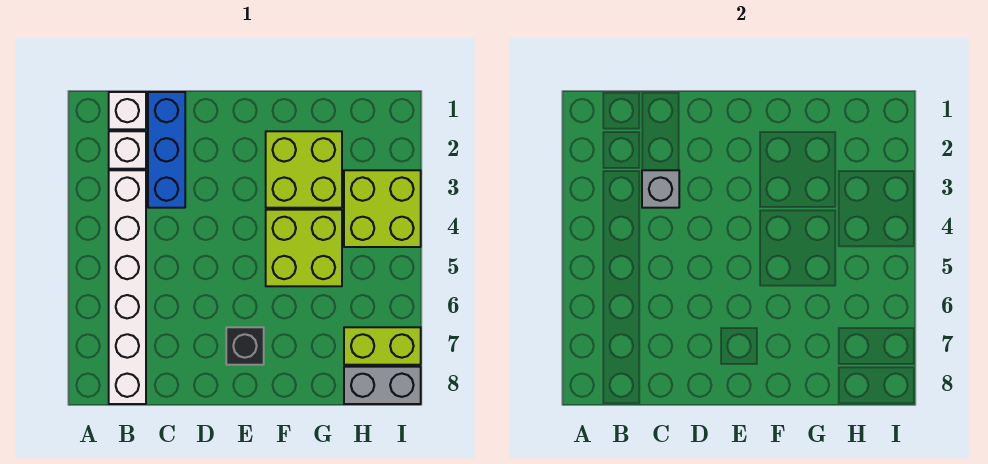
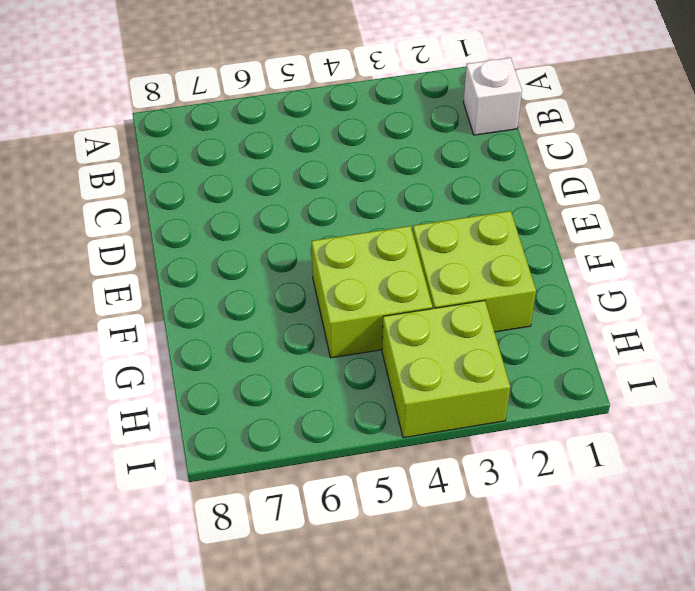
none -> white 1x1 brick [109,131,146,169]
none -> white 1x6 brick [109,170,146,404]

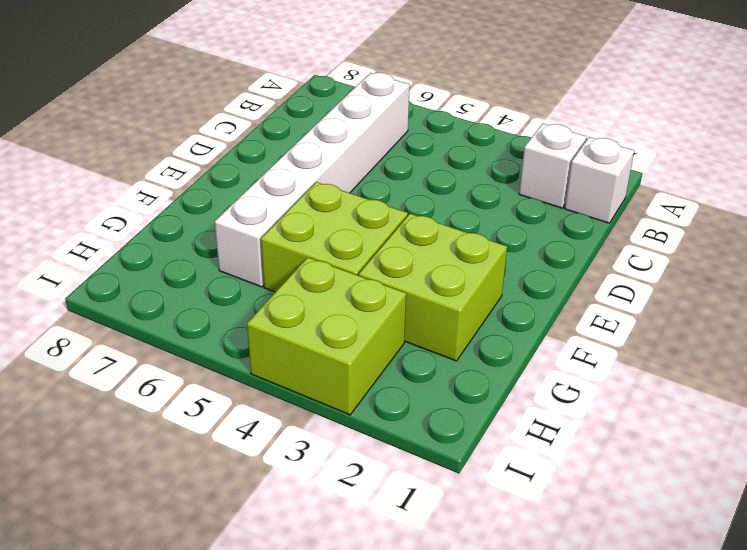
white 1x6 brick [215,73,410,287] -> white 1x6 brick turned to [109,170,146,404]
none -> blue 1x3 brick [148,92,185,208]
none -> black 1x1 brick [226,327,264,365]

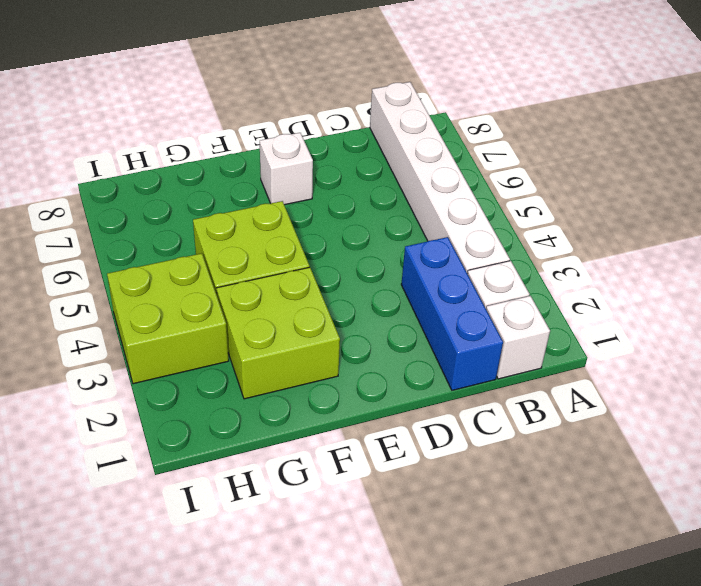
white 1x1 brick [260,133,313,205] -> black 1x1 brick [226,327,264,365]
none -> lime 1x2 brick [344,327,421,365]
none -> grey 1x2 brick [344,367,421,404]

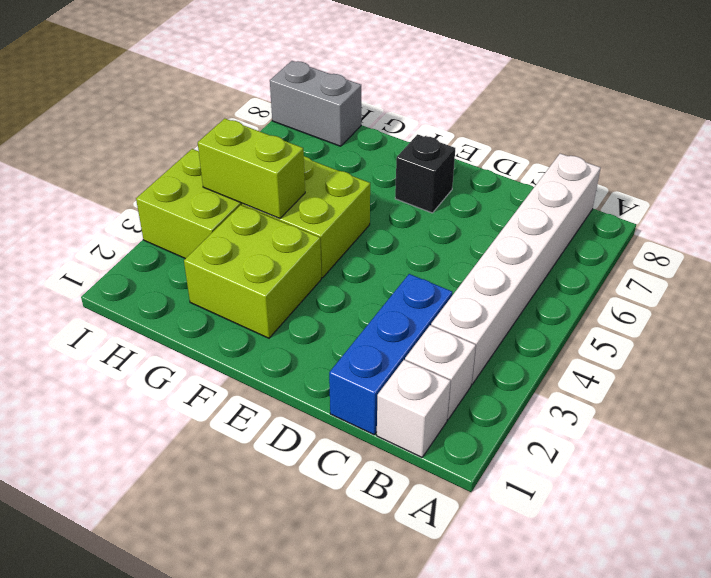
lime 1x2 brick [198,119,305,218] -> lime 1x2 brick moved to [344,327,421,365]
none -> grey 1x1 brick [642,170,679,208]

